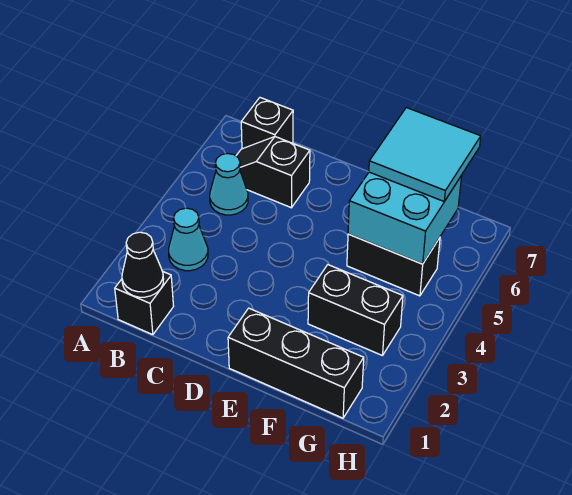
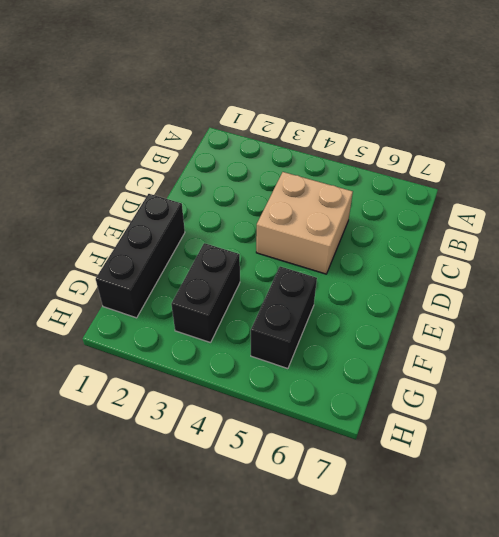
tan 2x2 brick [256,172,353,274] -> none
none -> black 1x1 brick [115,271,174,335]
none -> cyan 1x1 cone [169,208,208,271]

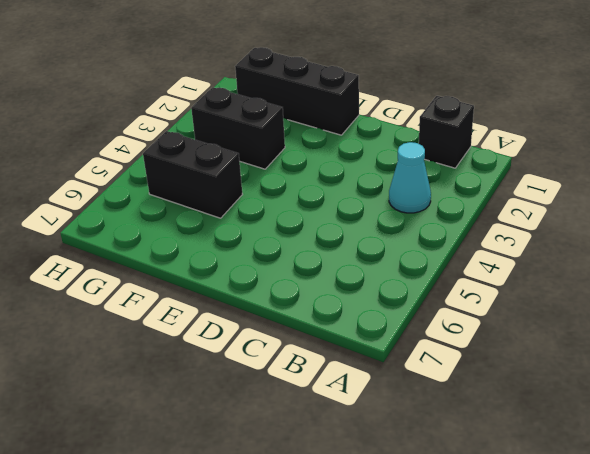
none -> cyan 1x1 cone [210,153,248,215]
none -> black 1x2 slope [236,137,310,208]

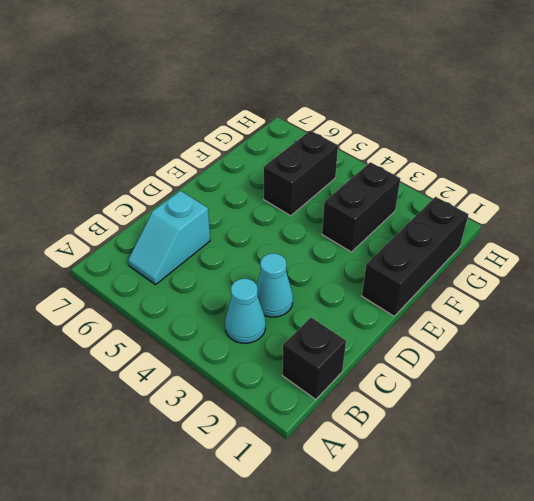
cyan 1x2 slope [128,191,210,285] -> black 1x2 slope [236,137,310,208]
cyan 1x1 cone [257,253,293,317] -> cyan 1x1 cone moved to [210,153,248,215]
none -> black 1x1 brick [241,98,293,149]
none -> black 1x1 cone [122,232,163,297]

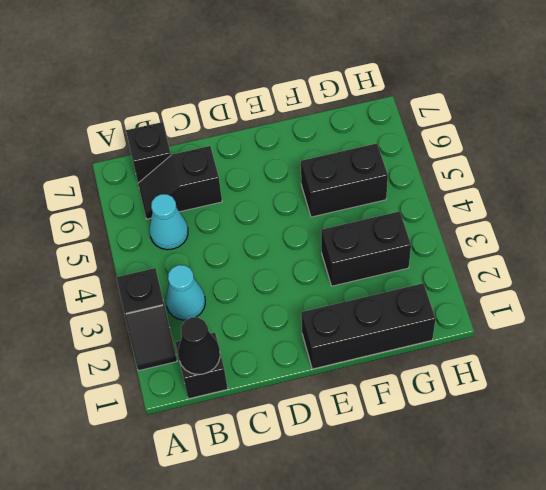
black 1x2 slope [116,268,177,371] -> none
none -> cyan 2x2 brick [348,172,462,264]
none -> cyan 2x2 tile [369,108,481,201]

